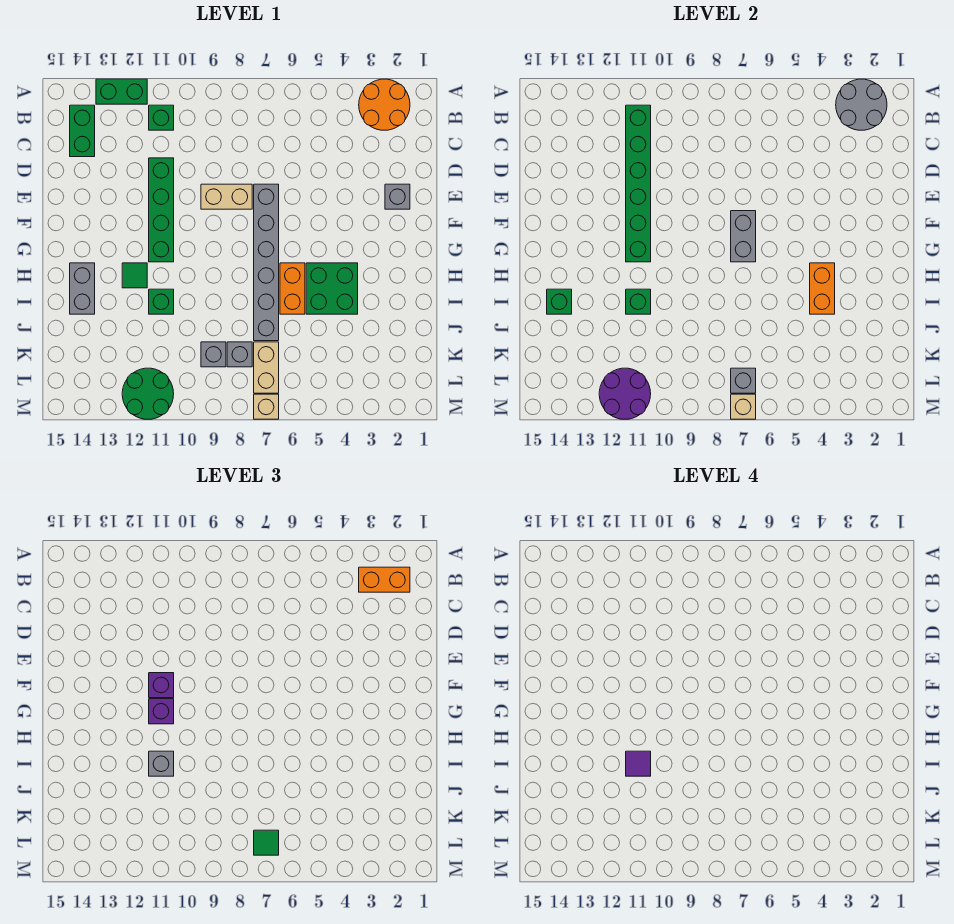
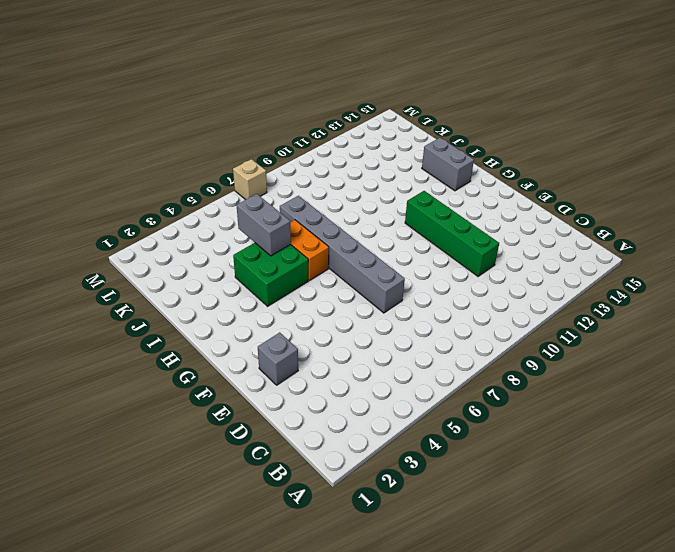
grey 1x2 brick [236,194,291,256] -> grey 1x2 brick moved to [731,211,756,262]
none -> orange 2x2 round brick [359,79,410,130]
none -> green 1x2 brick [96,79,147,104]
none -> green 1x1 brick [149,105,174,130]
none -> green 1x2 brick [70,105,95,157]

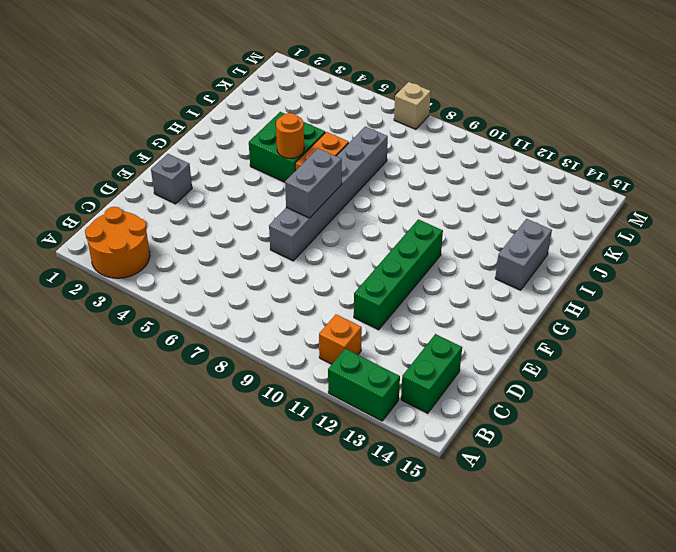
orange 1x1 brick [319,314,362,364] -> green 1x1 brick [149,105,174,130]
orange 1x1 round brick [276,113,304,158] -> none
none -> tan 1x2 brick [201,184,252,209]
none -> green 1x1 tile [122,263,147,288]
none -> green 1x1 brick [149,289,174,314]
none -> tan 1x2 brick [254,342,279,393]

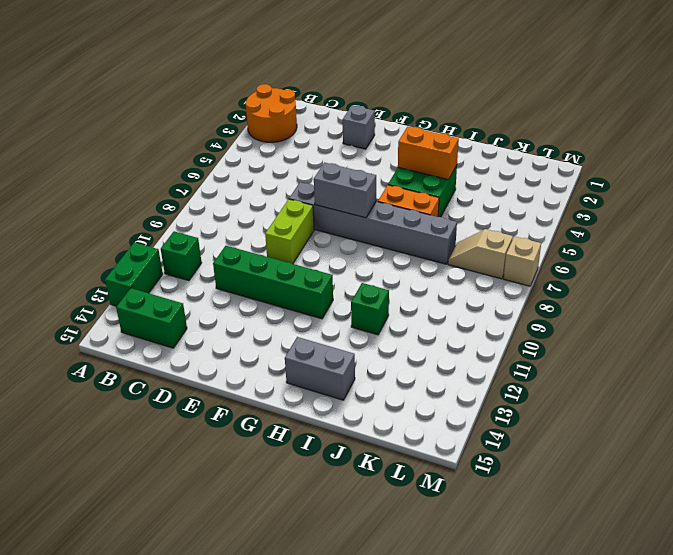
lime 1x2 brick [265,199,314,264] -> tan 1x2 brick [201,184,252,209]
tan 1x2 slope [448,229,513,279] -> tan 1x2 brick [254,342,279,393]
none -> green 1x1 tile [122,263,147,288]
none -> grey 1x1 brick [227,342,252,367]
none -> grey 1x1 brick [201,342,226,367]
none -> green 2x2 round brick [122,368,174,419]

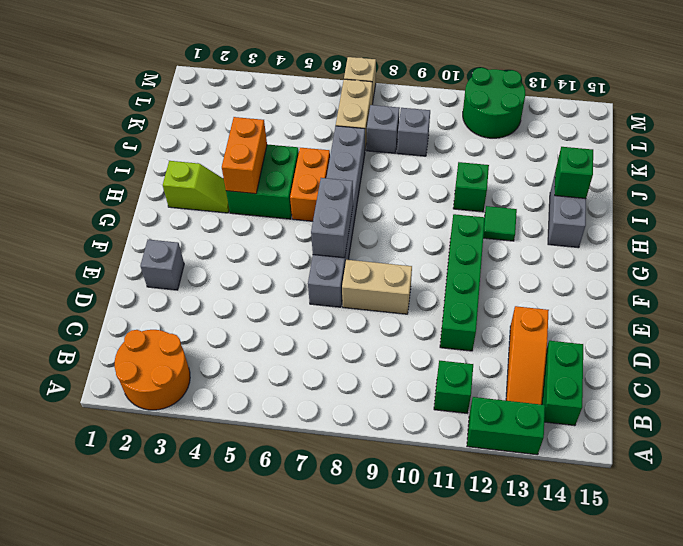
orange 1x3 slope [506,306,549,404] -> none
lime 1x2 slope [163,161,229,213] -> none
none -> grey 2x2 round brick [836,79,887,130]
none -> green 1x6 brick [626,105,651,262]
none -> green 1x1 brick [626,289,651,314]
none -> grey 1x1 brick [731,368,756,393]

